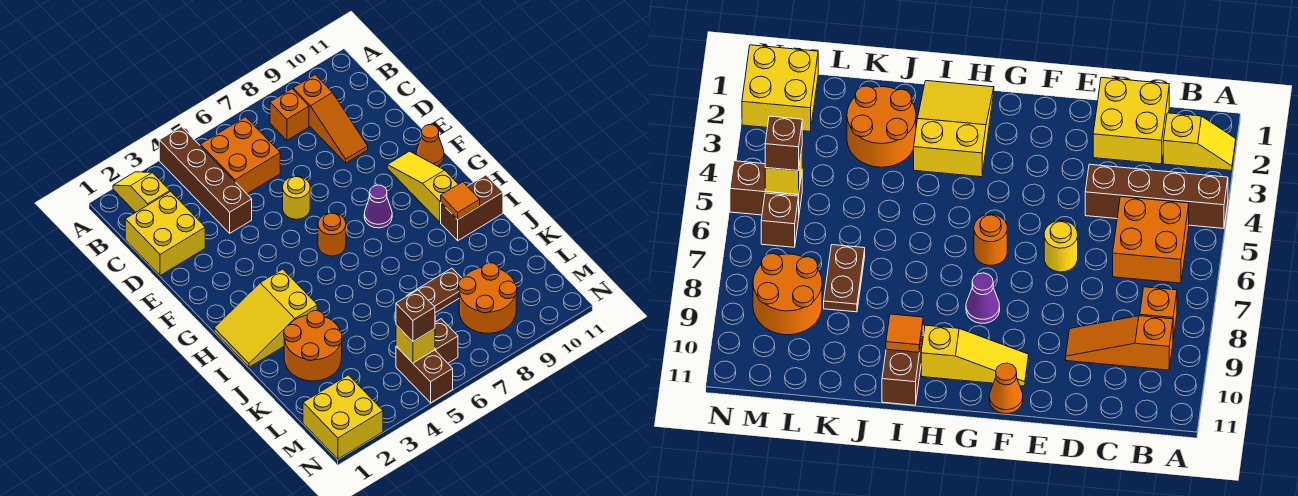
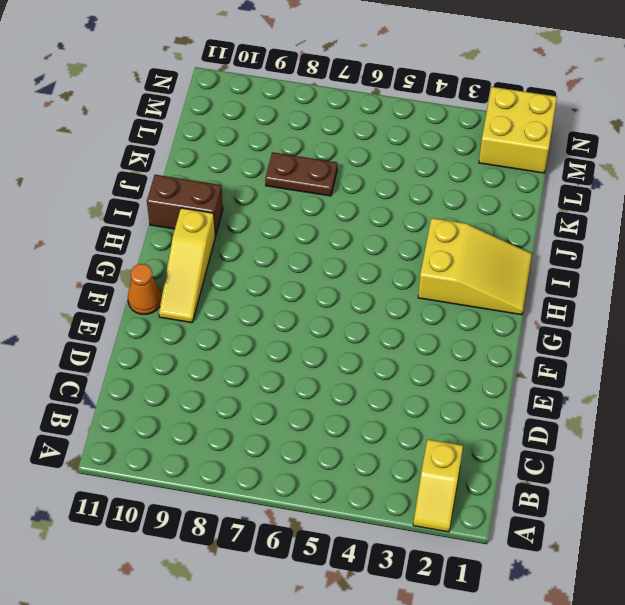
none -> brown 1x4 brick [159,127,252,233]
none -> orange 2x2 brick [200,117,280,194]
none -> orange 1x1 brick [270,89,309,140]

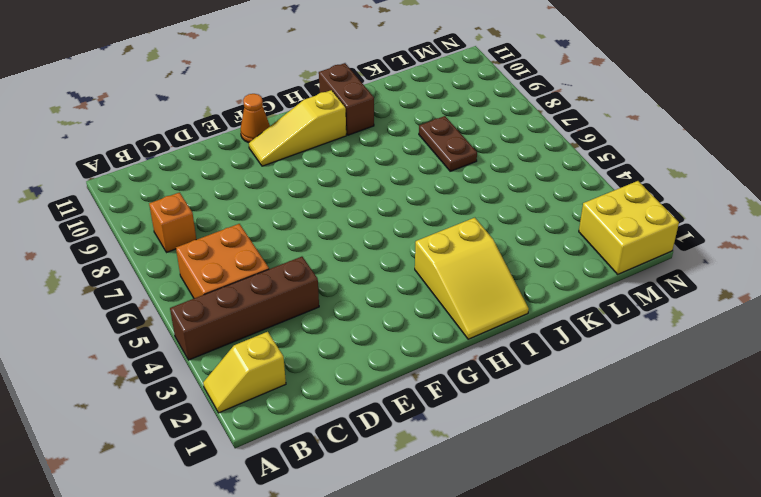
none -> orange 1x3 slope [293,75,368,163]
none -> yellow 2x2 brick [125,191,205,276]
none -> yellow 1x1 round brick [283,176,310,219]

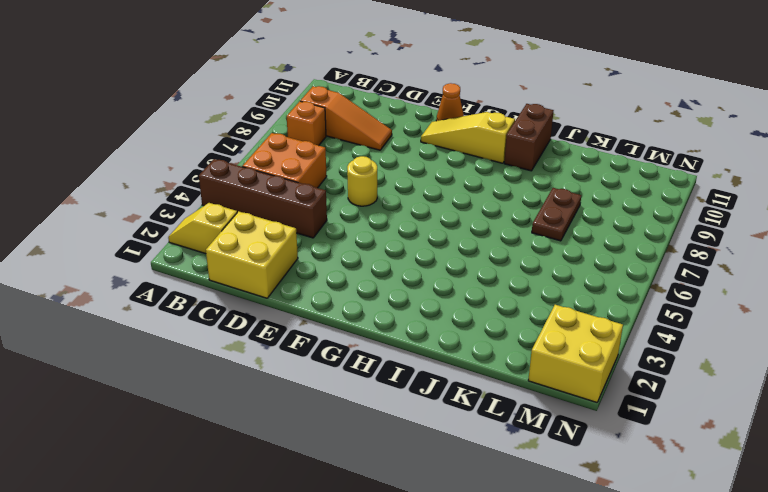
none -> orange 1x1 round brick [318,213,346,256]
none -> purple 1x1 cone [364,185,392,228]
none -> yellow 2x3 slope [214,269,317,367]

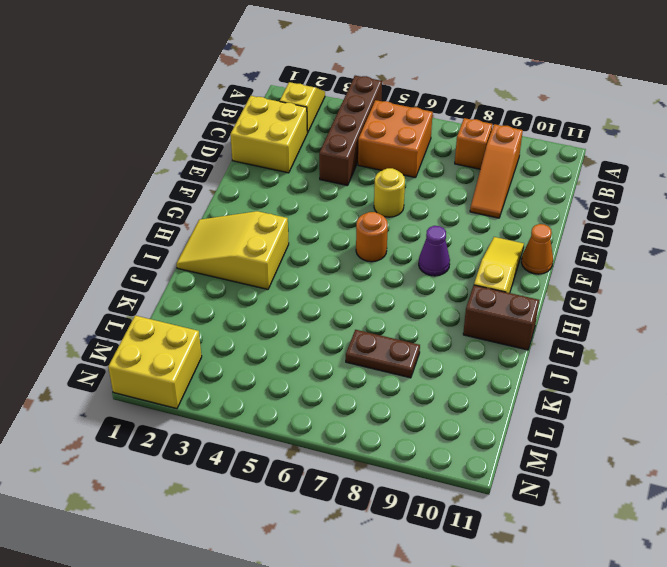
none -> orange 2x2 round brick [284,310,342,381]
none -> orange 2x2 round brick [459,263,517,333]
none -> brown 1x2 brick [396,346,453,403]

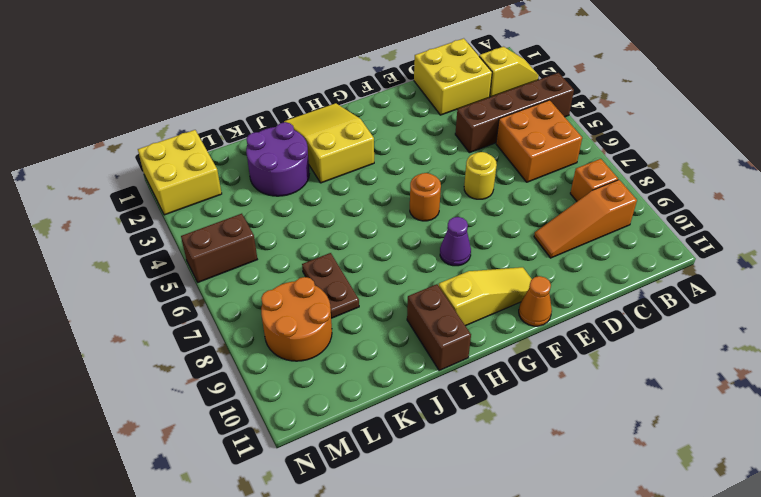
purple 2x2 round brick [246,122,309,196] -> orange 2x2 round brick [284,310,342,381]
none -> brown 1x1 brick [435,319,458,363]
none -> orange 1x1 tile [441,182,480,219]
none -> yellow 1x1 brick [396,325,435,363]

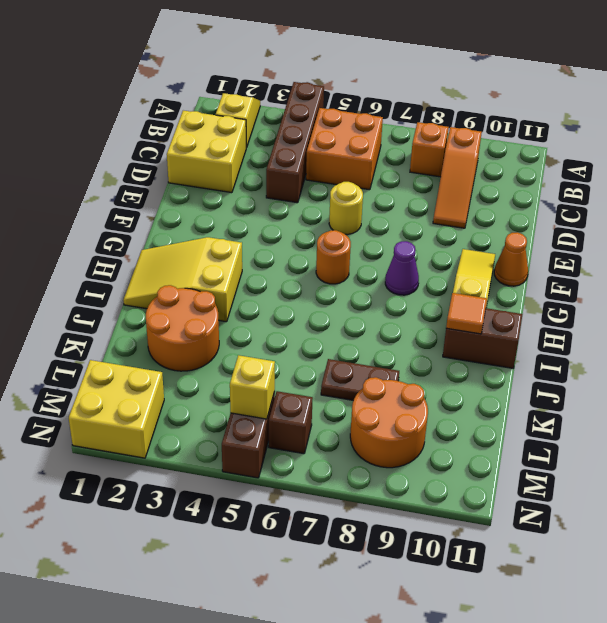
none -> brown 1x1 brick [396,290,435,341]

